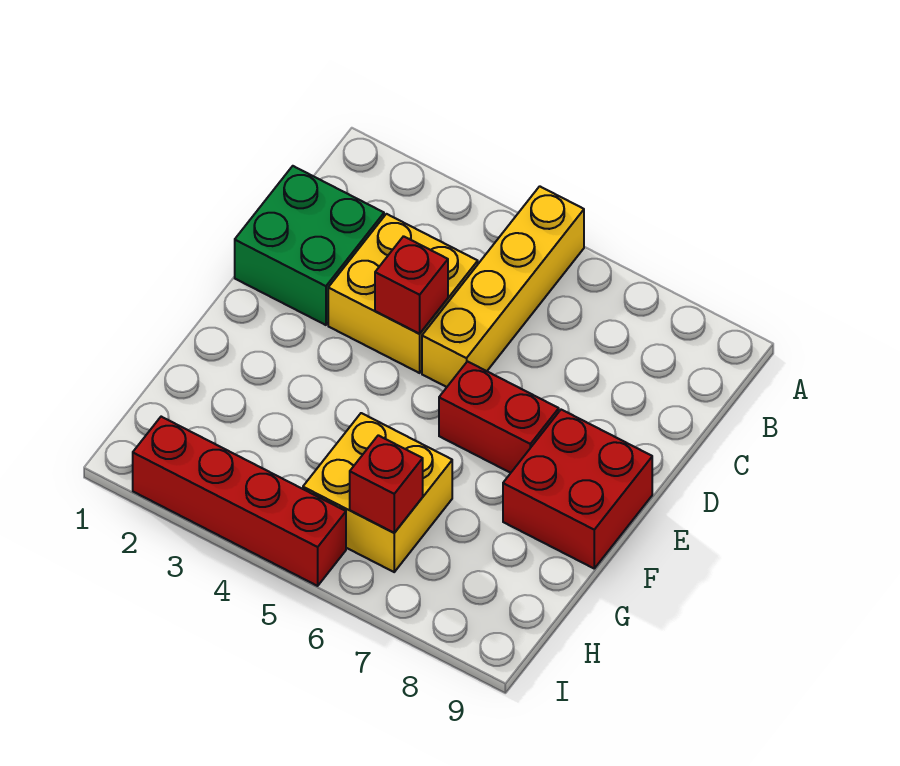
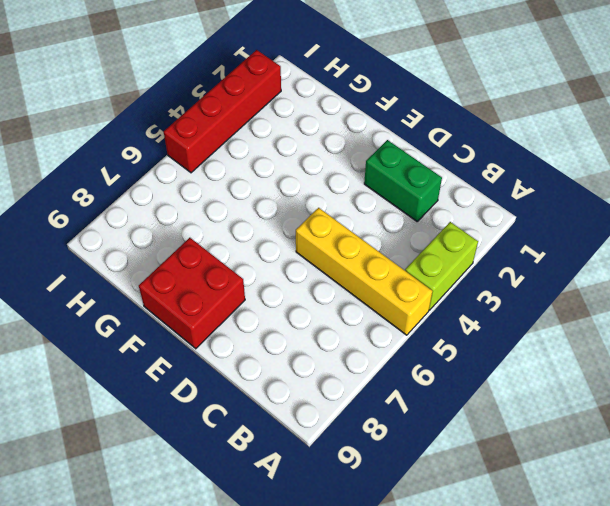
lime 1x2 brick [405,222,478,310] -> none
green 1x2 brick [364,140,442,221] -> green 2x2 brick [235,166,384,325]
none -> yellow 2x2 brick [328,214,478,373]
none -> red 1x2 brick [439,361,559,473]

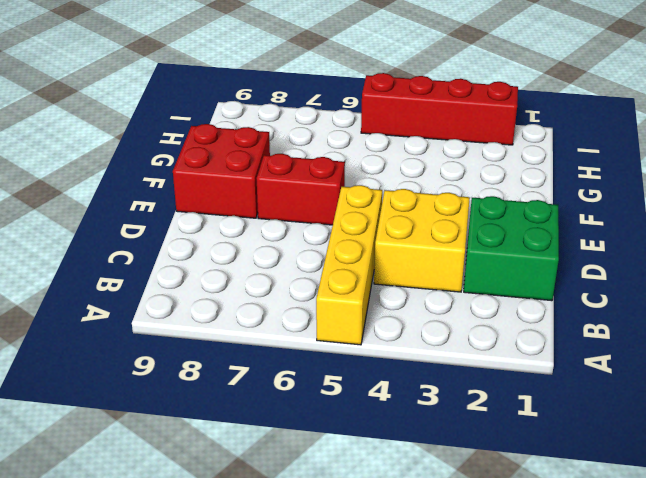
none -> yellow 2x2 brick [303,413,452,572]
none -> red 1x1 brick [375,236,448,334]

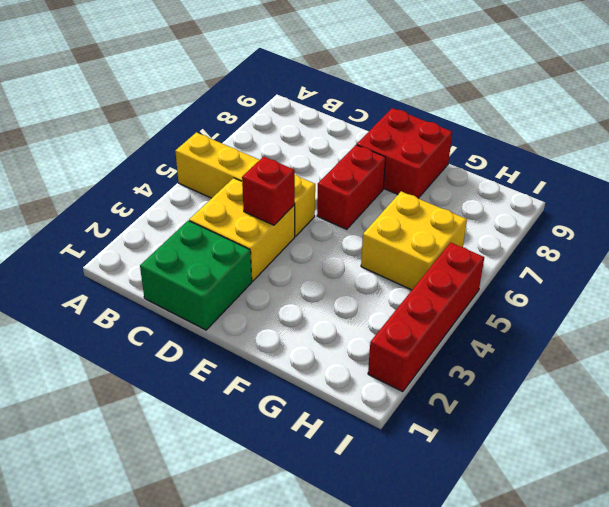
none -> red 1x1 brick [350,435,423,533]

